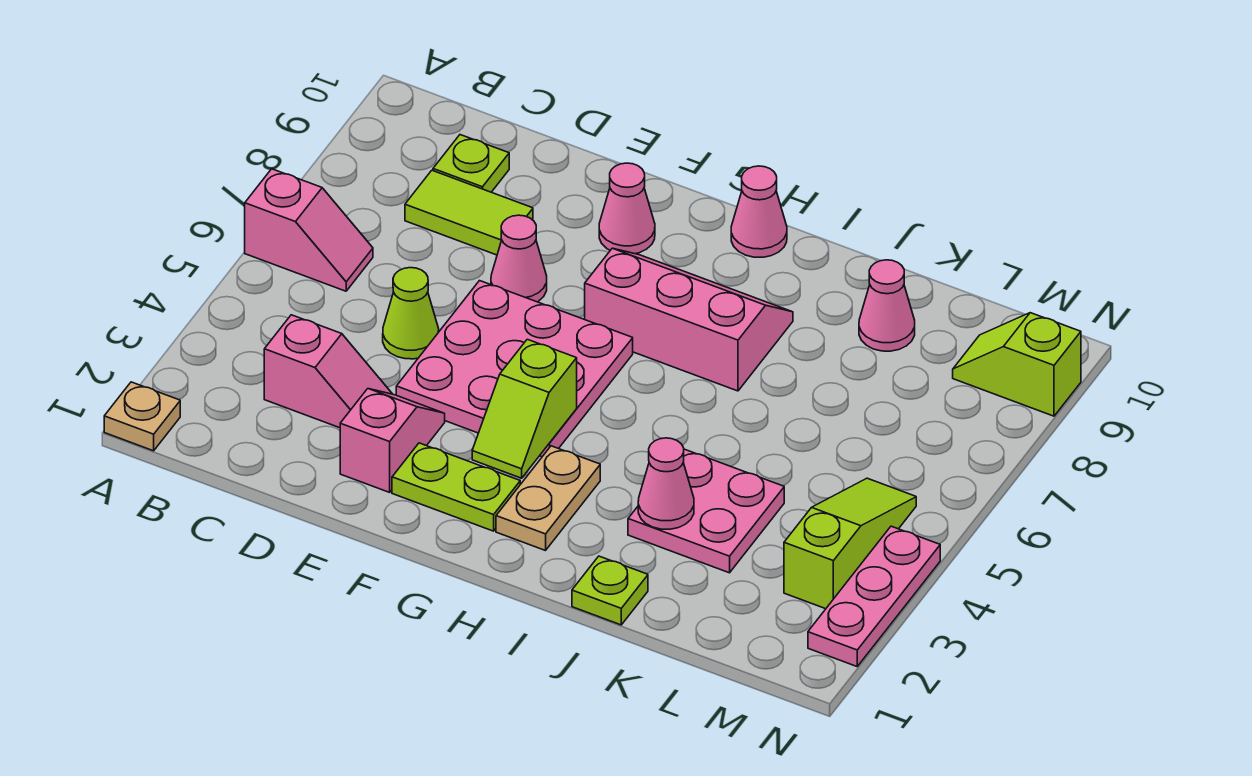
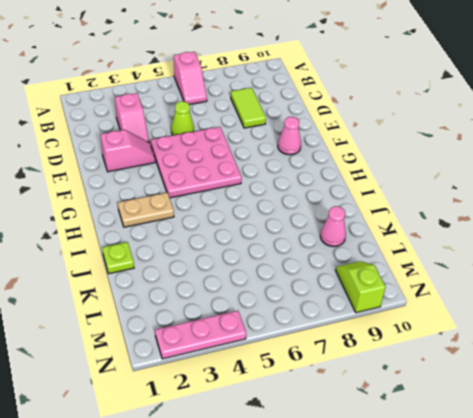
none -> tan 1x1 plate [104,382,180,451]
none -> lime 1x1 plate [433,135,509,192]
none -> pink 1x1 cone [491,215,547,302]

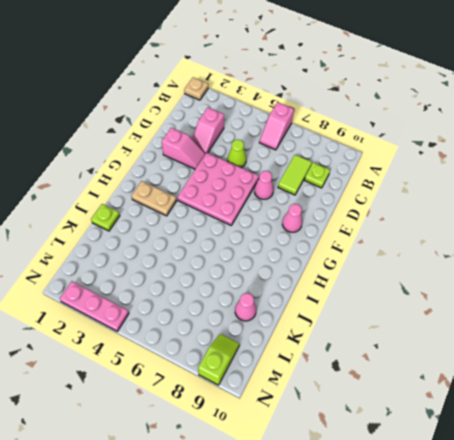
none -> lime 1x2 plate [392,443,520,531]
none -> pink 2x3 slope [585,248,793,391]
none -> pink 1x1 cone [731,166,787,257]

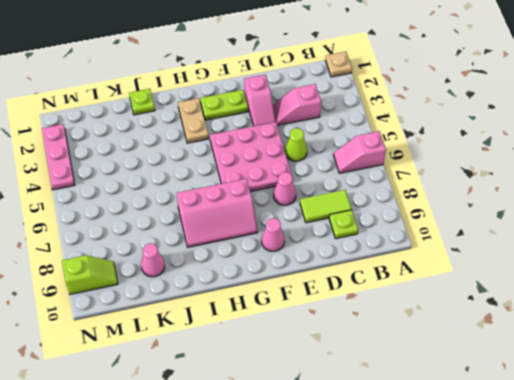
none -> pink 1x1 cone [731,166,787,257]
none -> pink 2x2 plate [628,449,784,573]
none -> lime 1x3 slope [784,478,916,609]

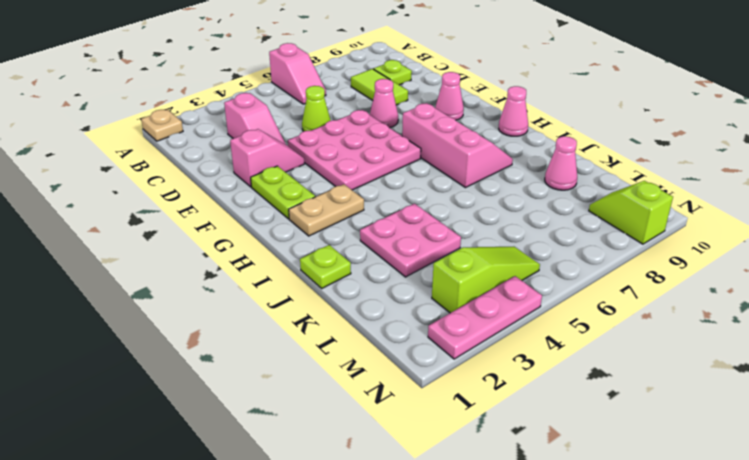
none -> lime 1x2 slope [472,339,577,478]
none -> pink 1x1 cone [638,438,694,529]

